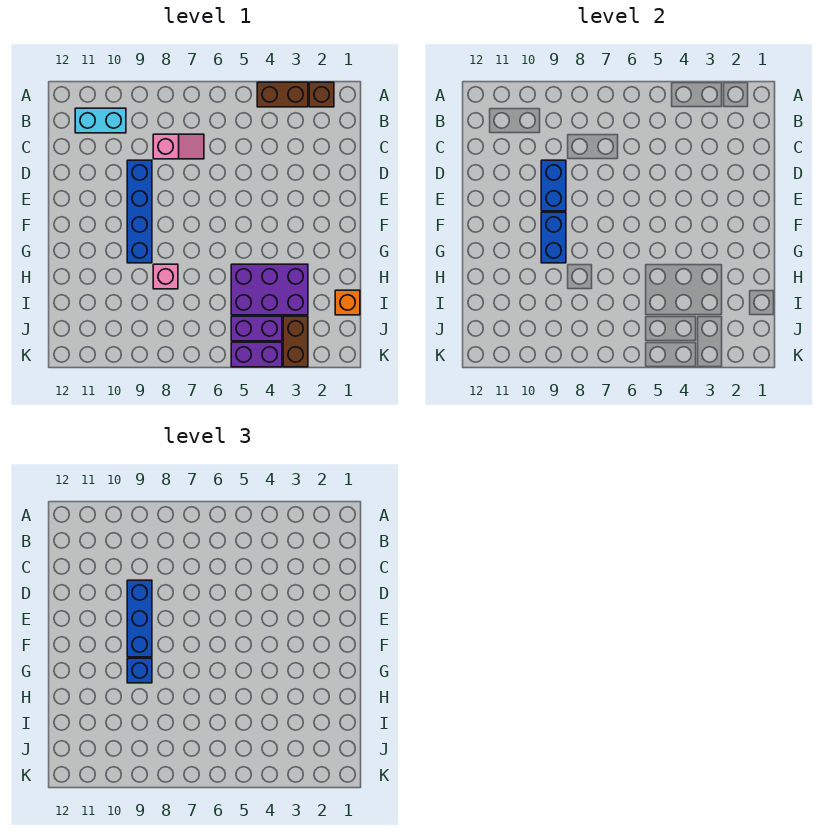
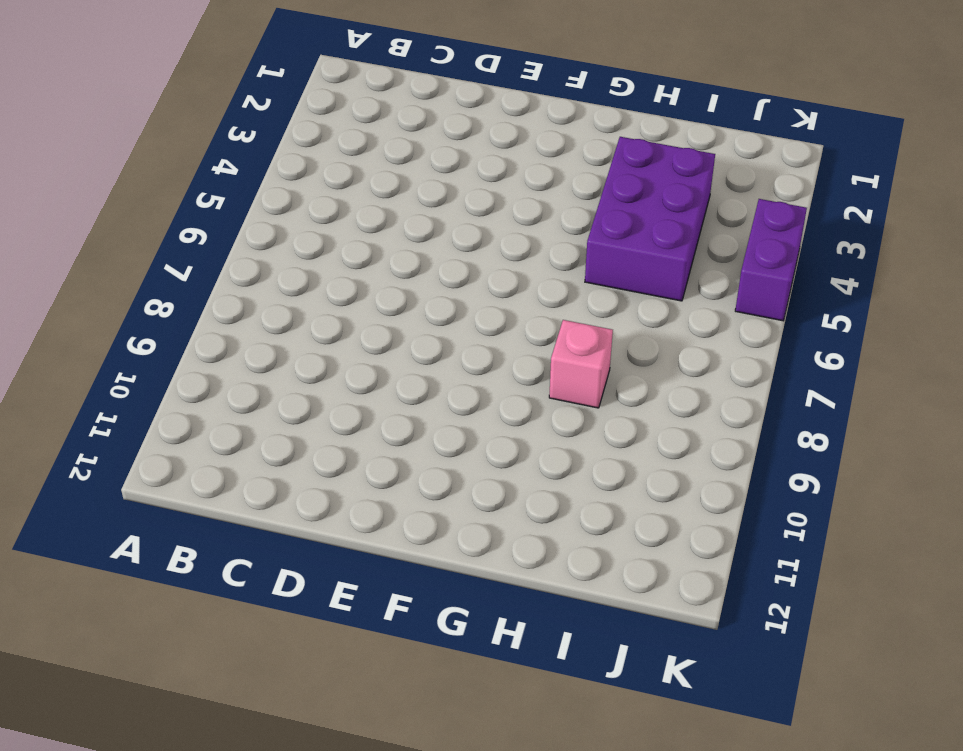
none -> brown 1x1 brick [309,82,334,107]
none -> brown 1x2 brick [257,82,308,107]
none -> cyan 1x2 brick [75,108,126,133]

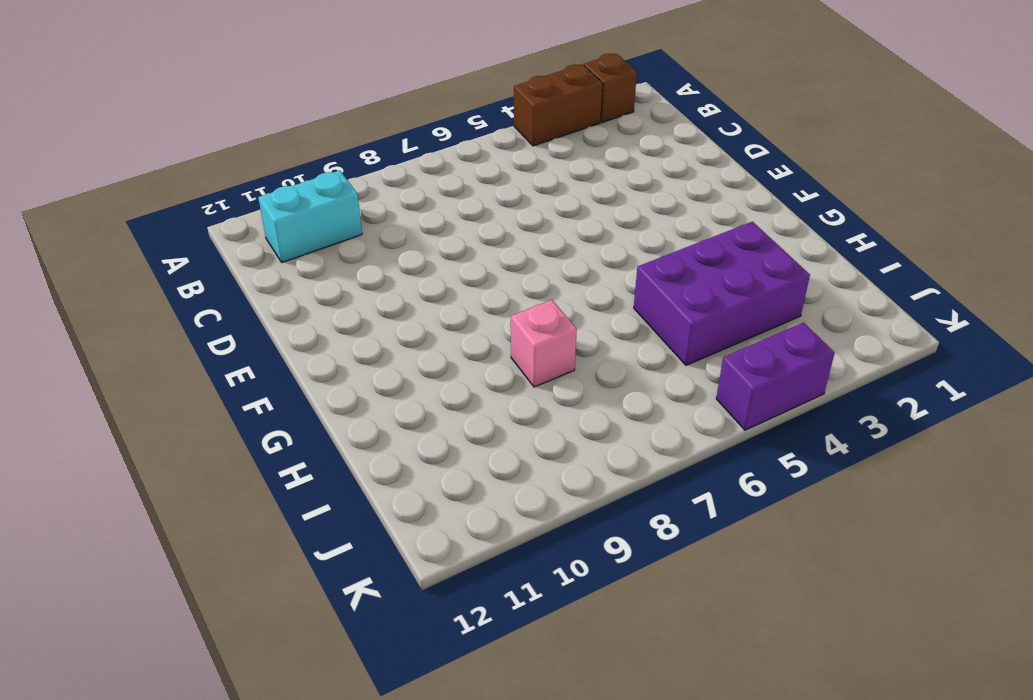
none -> pink 1x2 slope [153,134,204,159]
none -> blue 1x4 brick [127,160,152,263]
none -> orange 1x1 brick [335,290,360,315]

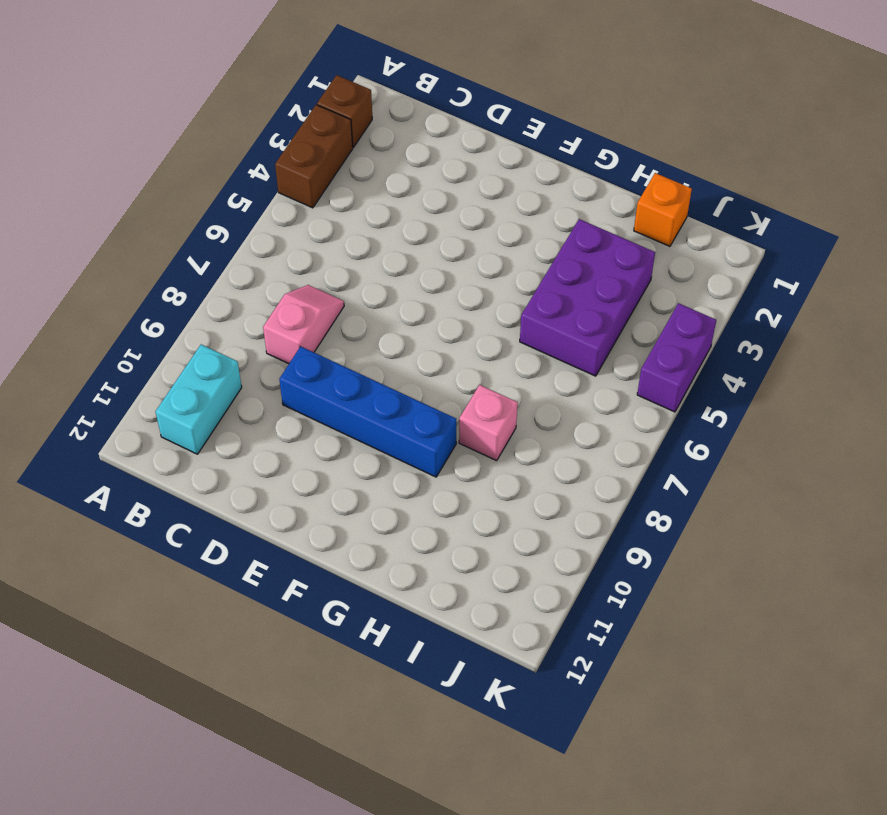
none -> brown 1x2 brick [283,316,308,367]
none -> purple 1x2 brick [231,316,282,341]
none -> blue 1x2 brick [541,160,566,211]

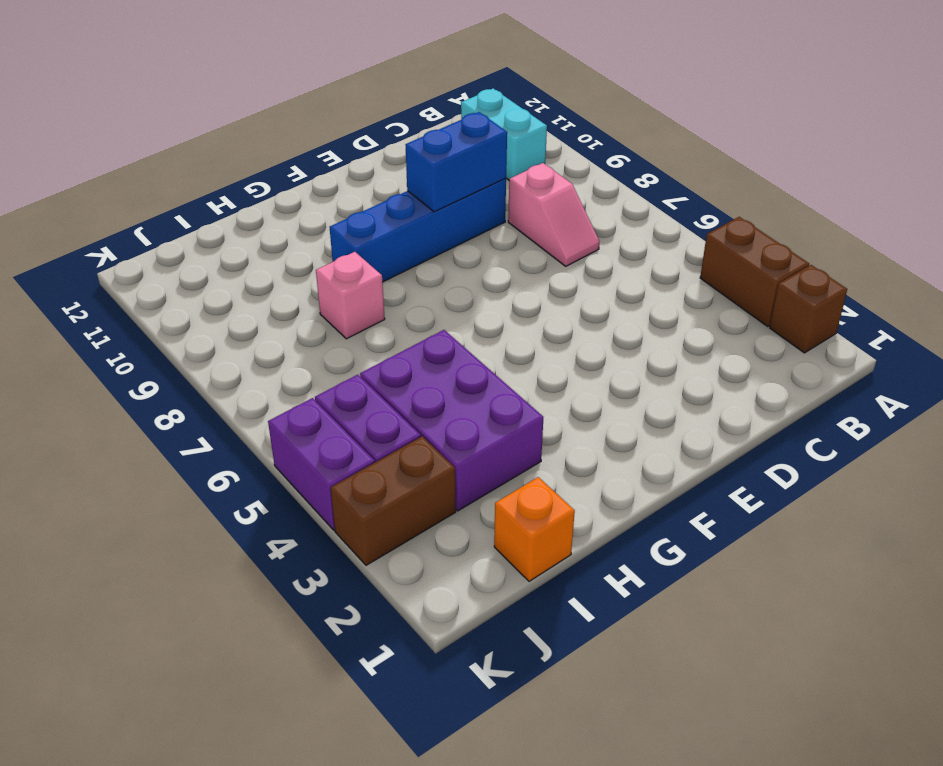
none -> blue 1x2 brick [541,212,566,263]
none -> blue 1x3 brick [127,580,152,657]
none -> blue 1x1 brick [127,658,152,683]

